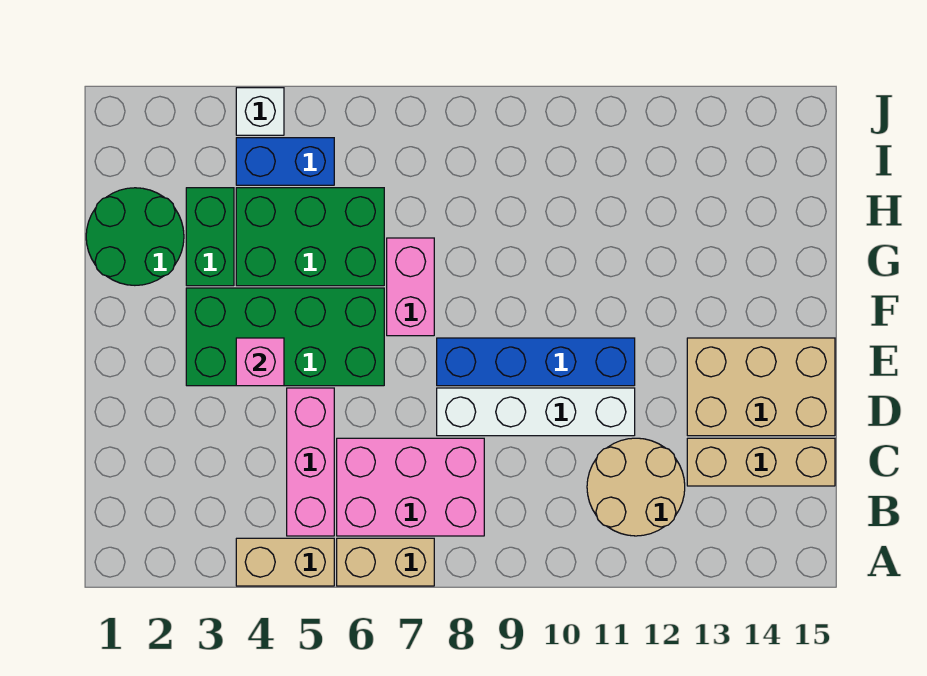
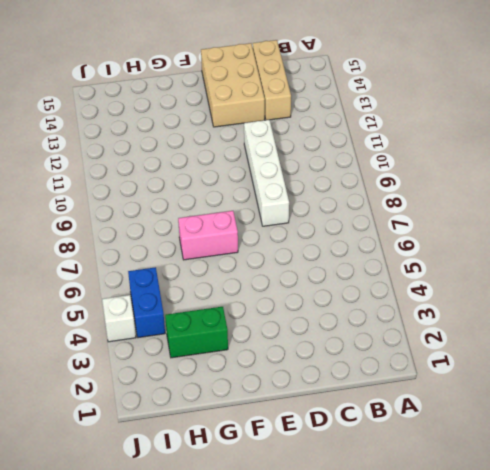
none -> tan 1x2 brick [236,538,334,586]
none -> tan 1x2 brick [337,538,434,586]
none -> pink 1x3 brick [287,388,334,536]

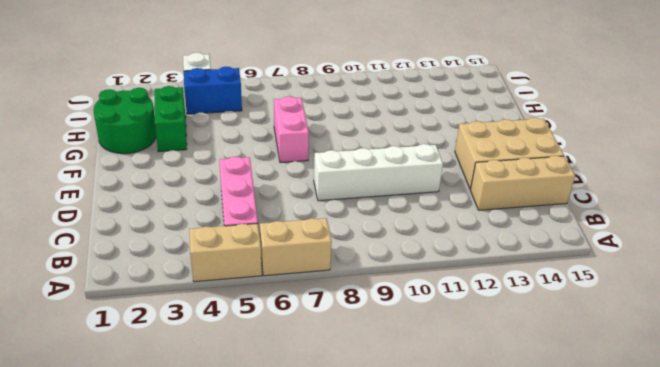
none -> pink 2x3 brick [337,438,484,536]
none -> tan 2x2 round brick [587,438,685,536]
none -> green 2x4 brick [186,288,384,386]

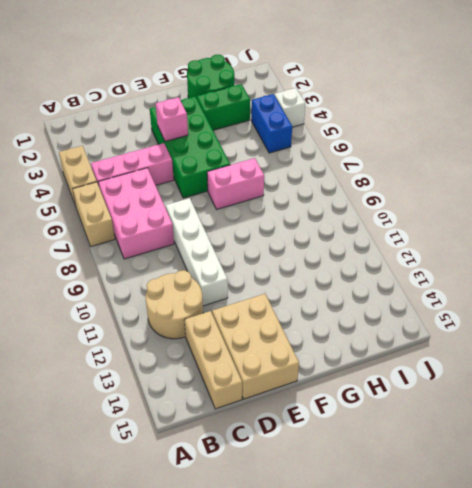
none -> blue 1x4 brick [437,338,635,386]
none -> green 2x3 brick [236,188,384,286]

